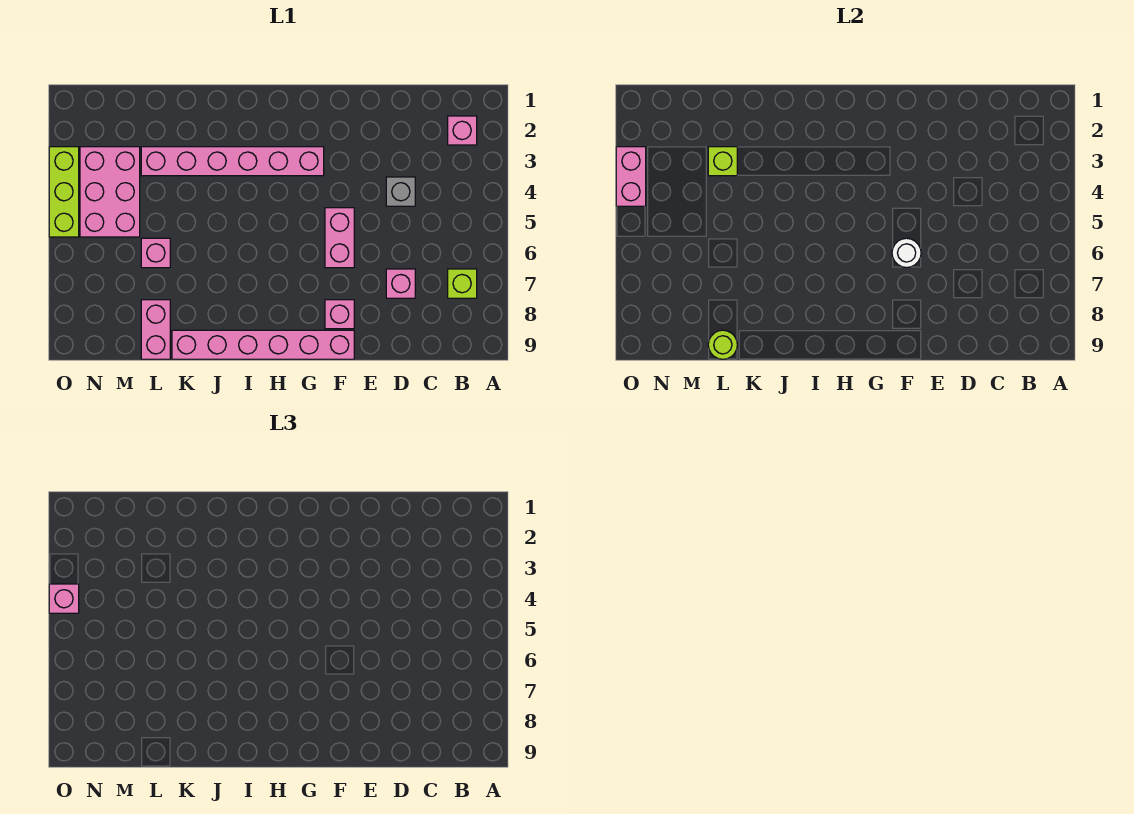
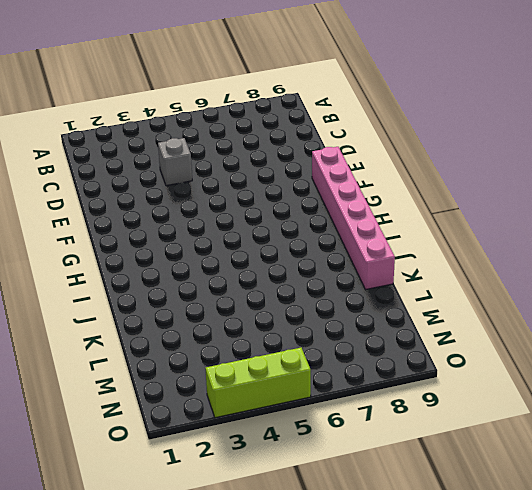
none -> pink 1x1 brick [448,116,477,145]
none -> lime 1x1 brick [448,269,477,298]
none -> pink 1x1 brick [386,269,415,298]

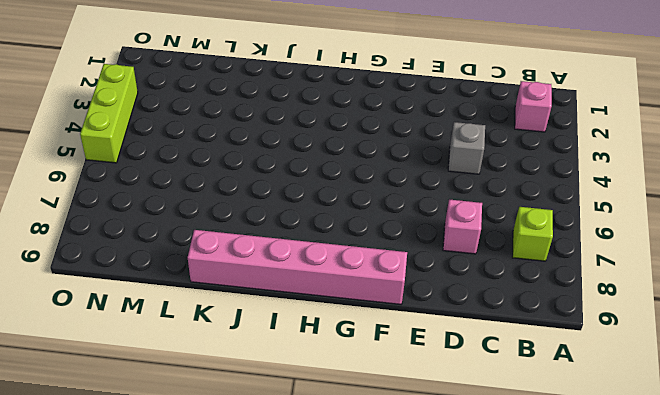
none -> pink 1x2 brick [325,208,354,268]
none -> pink 1x1 brick [325,300,354,329]
none -> pink 1x6 brick [141,147,324,176]

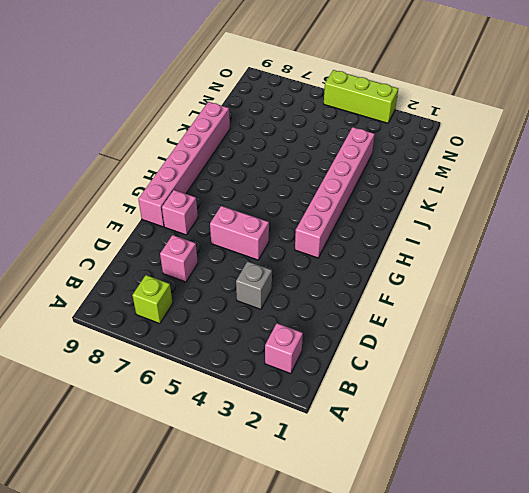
none -> pink 1x1 brick [141,238,170,268]
none -> pink 1x2 brick [141,300,170,359]
none -> pink 2x3 brick [80,147,140,237]

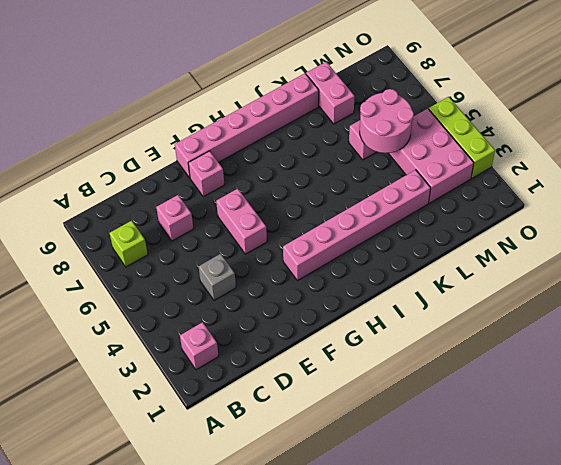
pink 2x2 round brick [360,89,414,153] -> none
none -> white 1x1 round brick [892,238,921,268]
none -> lime 1x1 brick [708,147,737,176]
none -> lime 1x1 round brick [708,330,737,359]

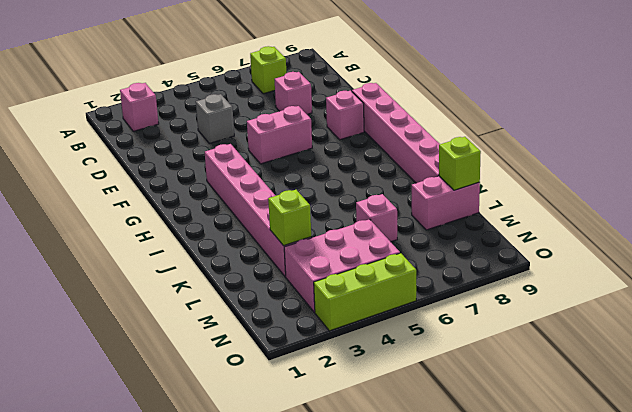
lime 1x1 brick [439,137,481,190] -> lime 1x1 round brick [708,330,737,359]
none -> white 1x1 round brick [892,238,921,268]
none -> pink 1x2 brick [616,147,646,206]
none -> pink 1x1 brick [49,584,79,613]

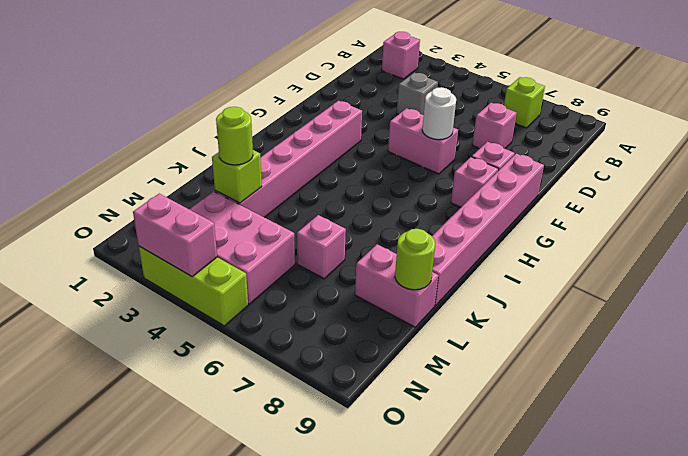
pink 1x1 brick [451,157,498,207] -> pink 1x1 brick moved to [49,584,79,613]
lime 1x1 round brick [216,107,253,165] -> none

